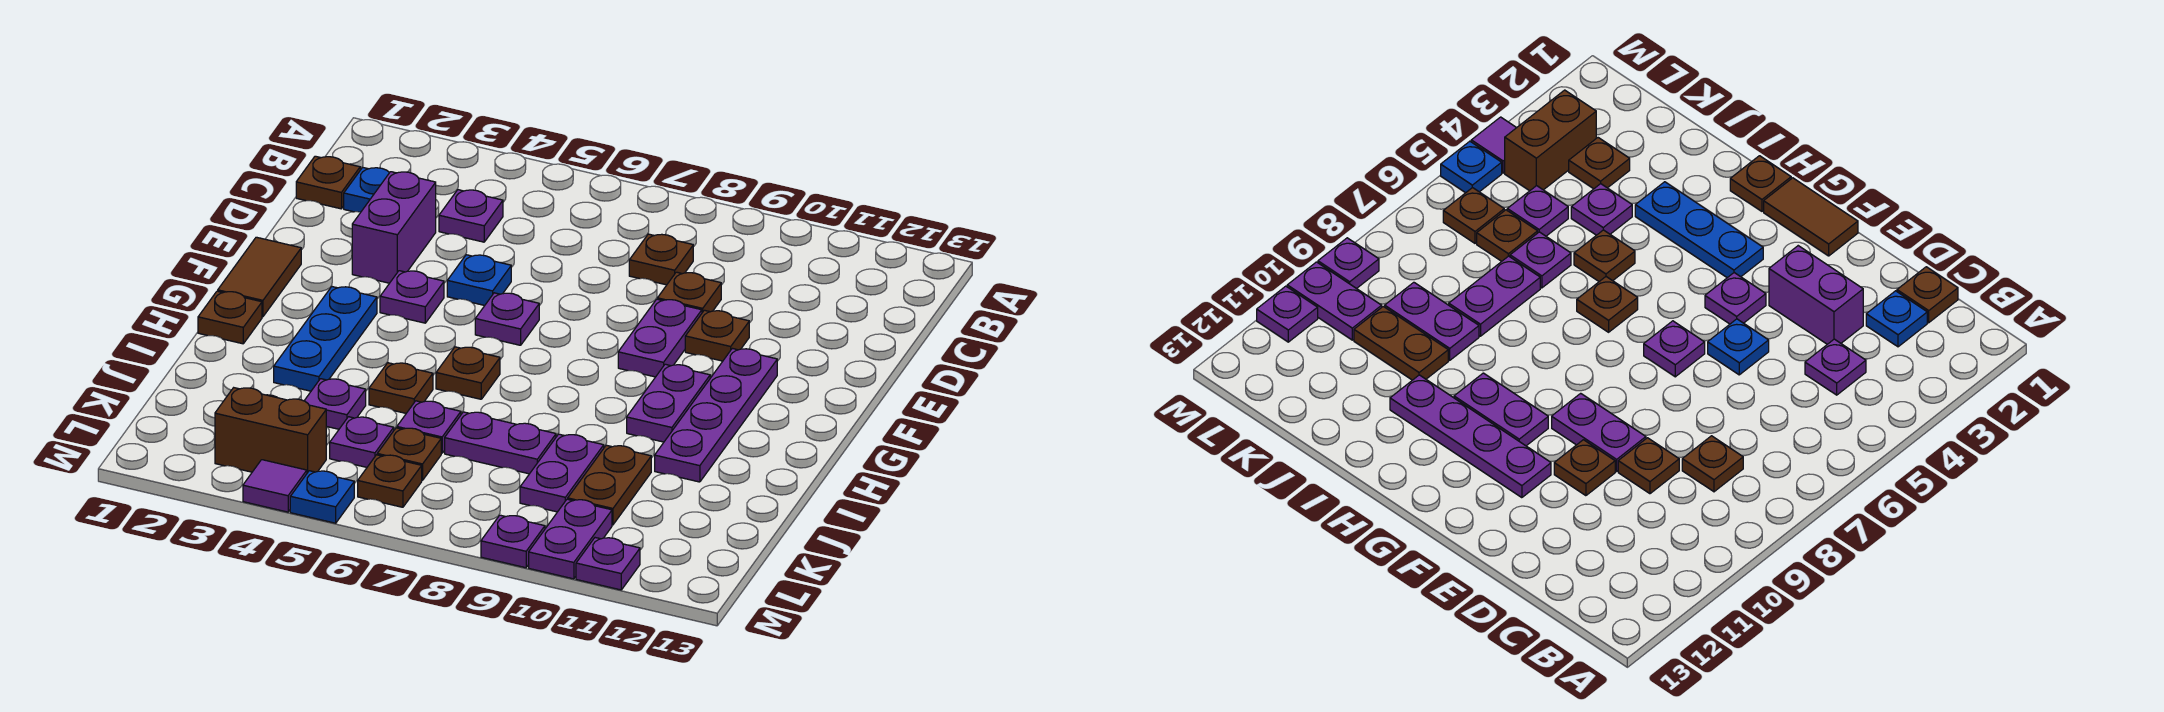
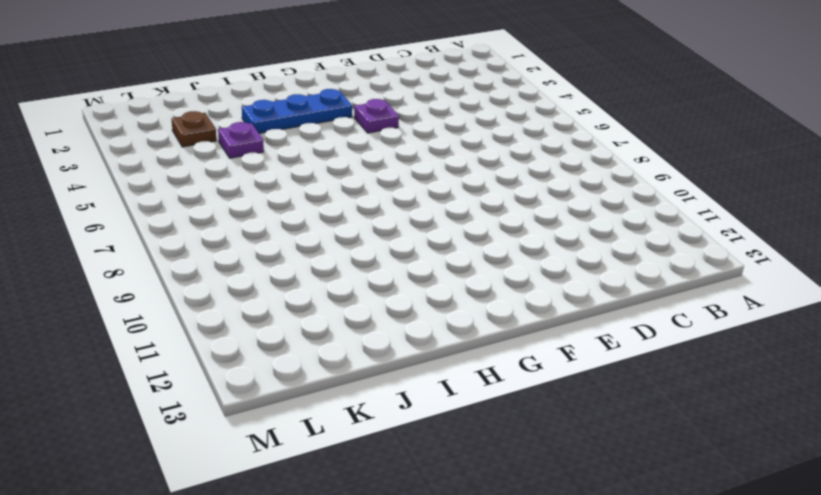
none -> brown 1x1 plate [296,156,360,209]
none -> blue 1x1 plate [344,167,390,212]
none -> purple 1x1 plate [439,190,503,242]
none -> brown 1x1 plate [629,234,693,285]

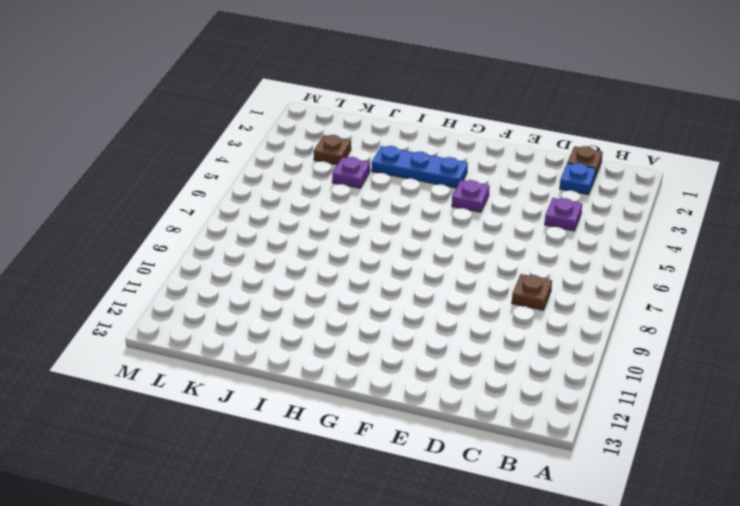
none -> purple 1x2 brick [352,172,436,283]
none -> brown 1x1 plate [657,272,721,313]
none -> blue 1x1 plate [447,255,511,305]
none -> purple 1x2 plate [618,299,702,377]

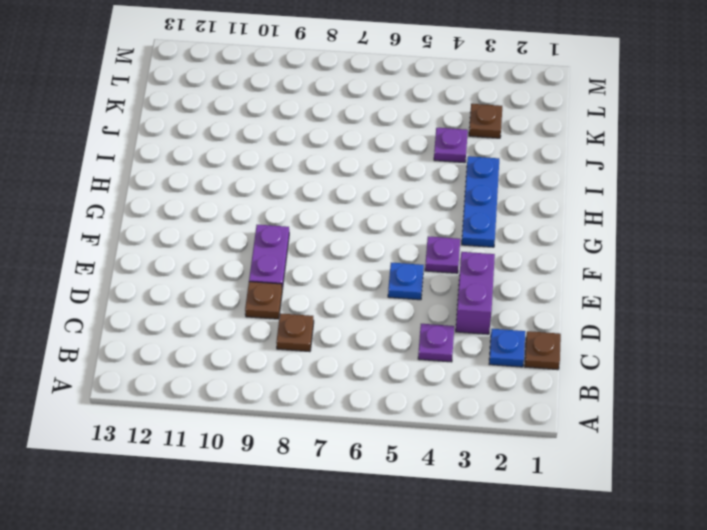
none -> brown 1x1 plate [685,310,749,361]
none -> brown 1x2 tile [218,237,301,317]
none -> purple 1x1 plate [475,293,539,345]
none -> purple 1x4 plate [655,348,777,482]

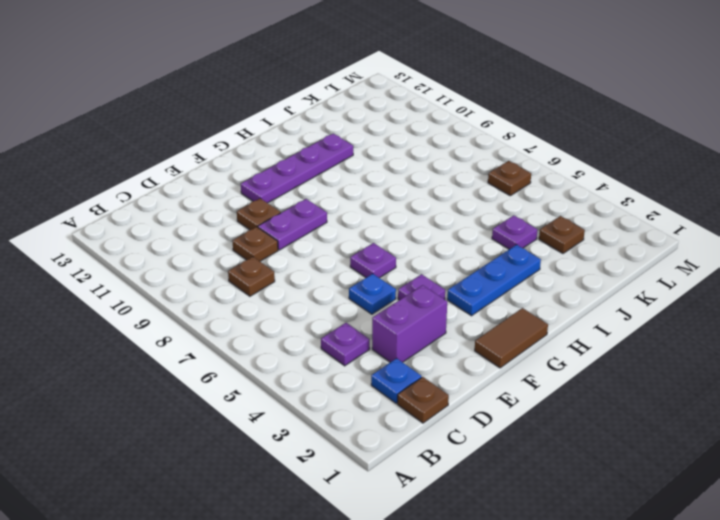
none -> purple 1x2 plate [627,364,710,442]
none -> brown 1x1 plate [198,291,262,344]
none -> brown 1x1 plate [436,347,500,399]
none -> brown 1x1 plate [369,363,433,413]

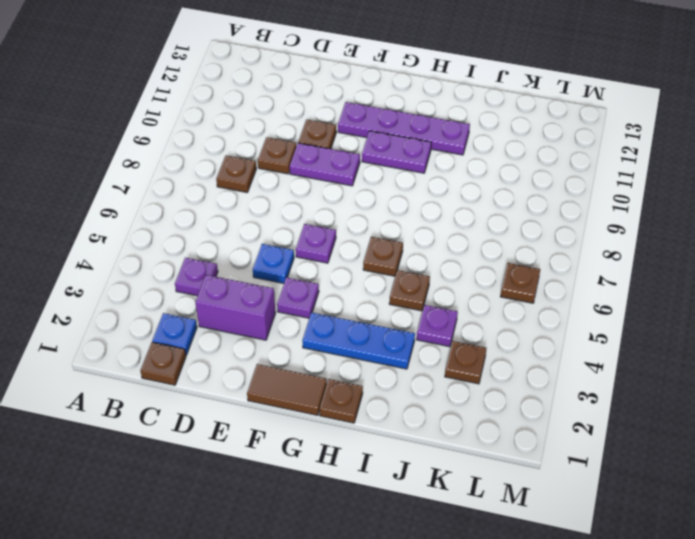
none -> purple 1x1 plate [397,401,461,453]
none -> purple 1x2 plate [445,412,556,474]
none -> purple 1x2 plate [520,434,604,512]
none -> brown 1x2 plate [568,445,651,525]

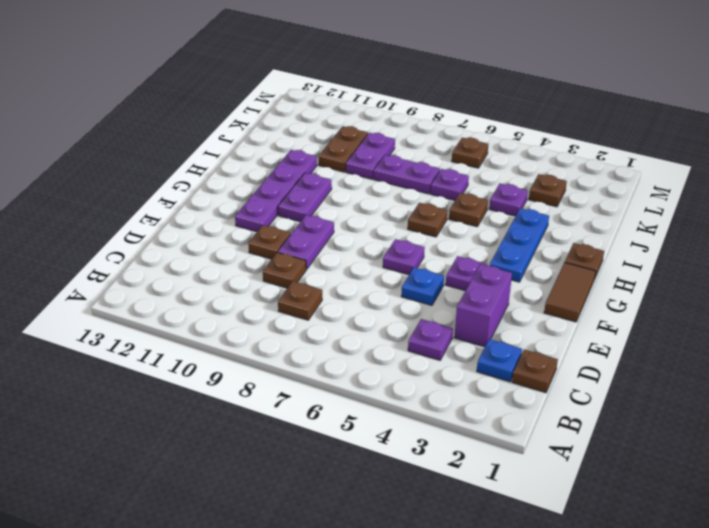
none -> purple 1x1 plate [330,417,394,467]
none -> brown 1x1 plate [377,428,441,480]
none -> brown 1x2 brick [215,388,326,473]
none -> purple 1x2 plate [529,499,612,579]

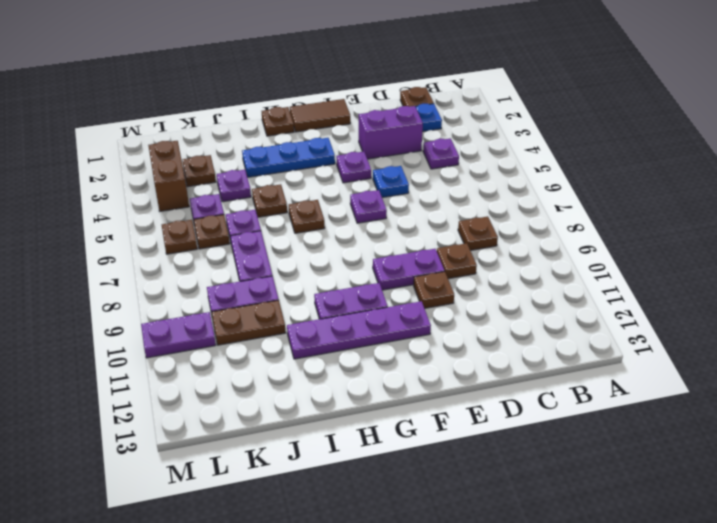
none -> purple 1x1 tile [243,460,307,512]
none -> blue 1x1 plate [290,471,354,523]
none -> purple 1x1 plate [481,515,545,568]
none -> purple 1x1 plate [576,538,640,590]

